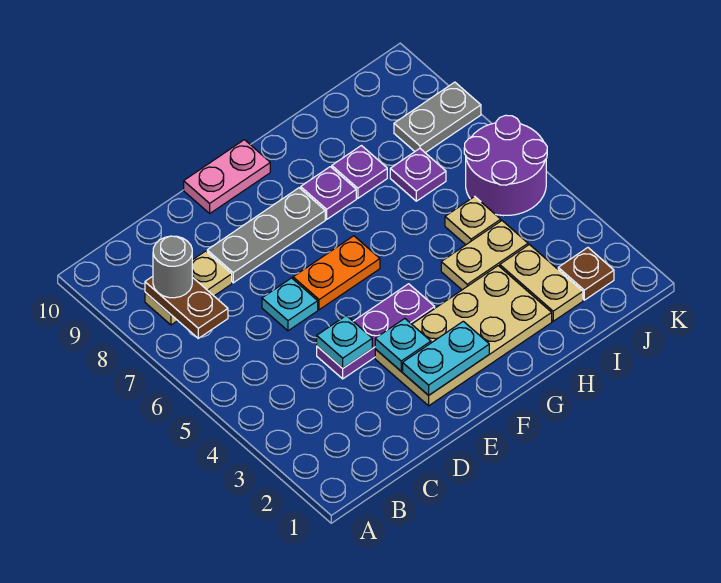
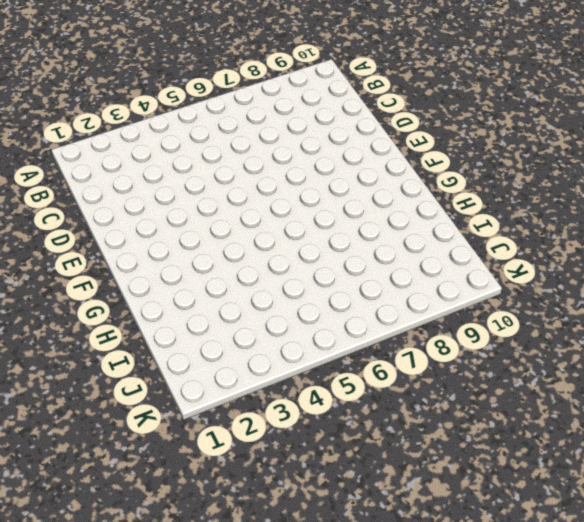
none -> tan 1x2 plate [145,251,232,325]
none -> purple 1x3 plate [317,284,435,379]
none -> cyan 1x1 plate [262,278,318,331]

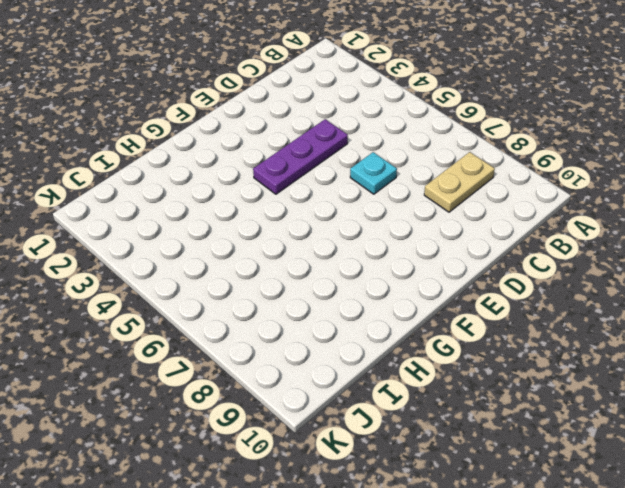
none -> grey 1x3 plate [207,188,325,283]
none -> tan 2x4 plate [375,266,552,406]
none -> orange 1x2 plate [293,236,380,310]

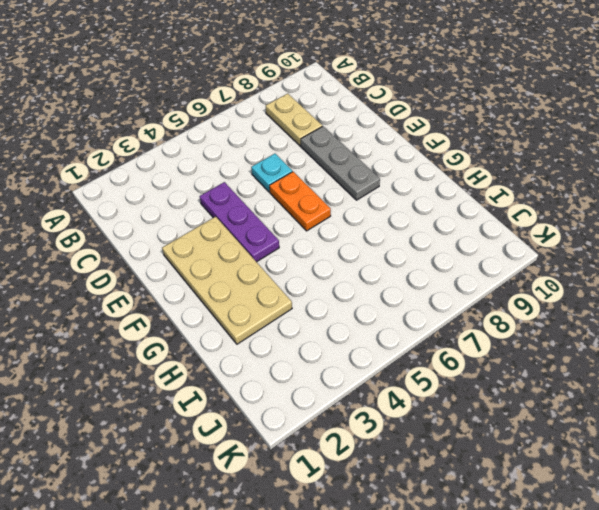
none -> pink 1x2 plate [184,140,270,213]
none -> purple 1x1 plate [301,167,356,219]
none -> tan 1x2 plate [441,221,528,290]

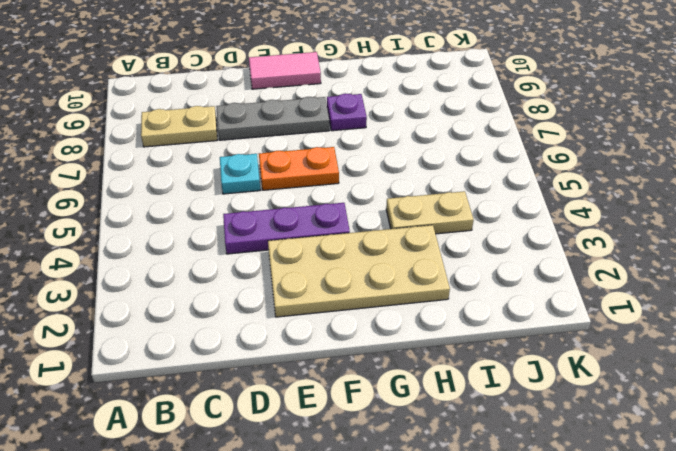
pink 1x2 tile [249,52,321,89] -> pink 1x2 plate [184,140,270,213]
none -> purple 1x1 plate [332,146,387,198]
none -> tan 1x2 plate [500,245,583,321]
none -> tan 1x1 plate [445,196,501,245]

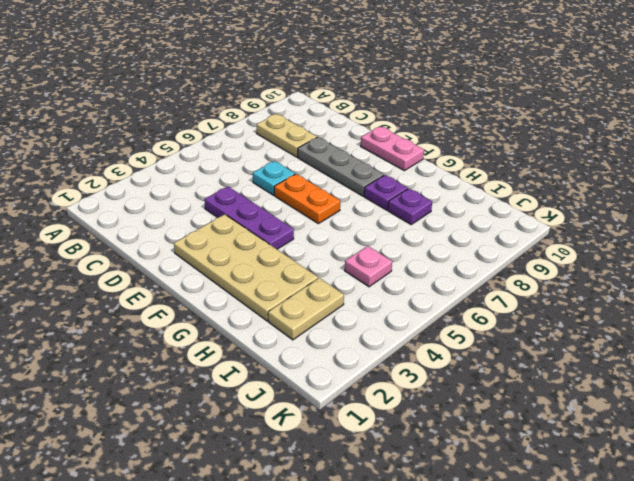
pink 1x1 plate [345,246,392,287] -> tan 1x1 plate [445,196,501,245]
none -> tan 1x2 plate [441,221,528,290]
none -> purple 1x1 plate [390,149,446,201]
none -> brown 1x1 plate [558,248,614,300]

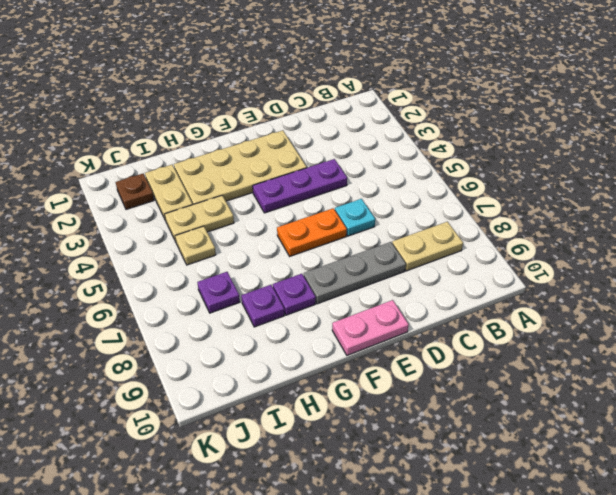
none -> purple 2x2 round brick [464,115,547,216]
none -> grey 1x2 plate [394,82,481,153]
none -> brown 1x2 plate [145,276,228,338]

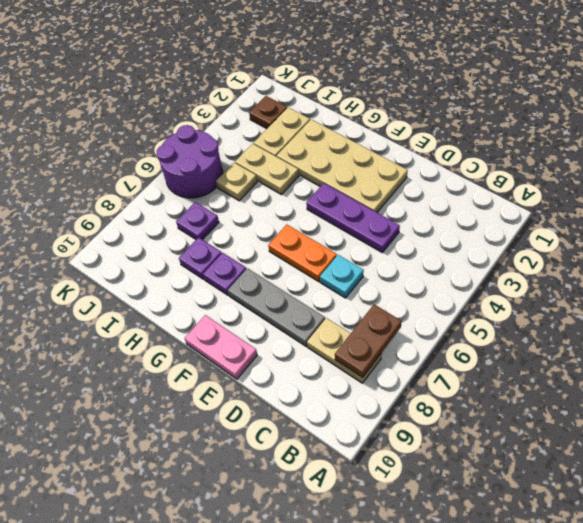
none -> grey 1x2 plate [394,82,481,153]
none -> cyan 1x1 plate [317,316,372,368]
none -> cyan 1x2 plate [403,321,489,395]

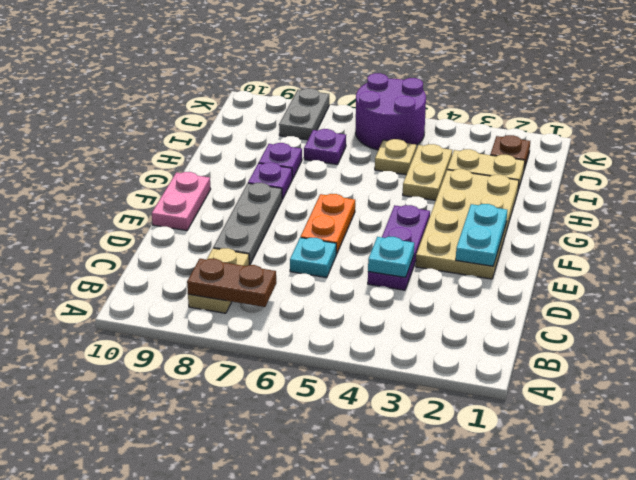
none -> cyan 1x1 plate [375,318,431,371]
none -> grey 1x1 round brick [153,236,192,298]

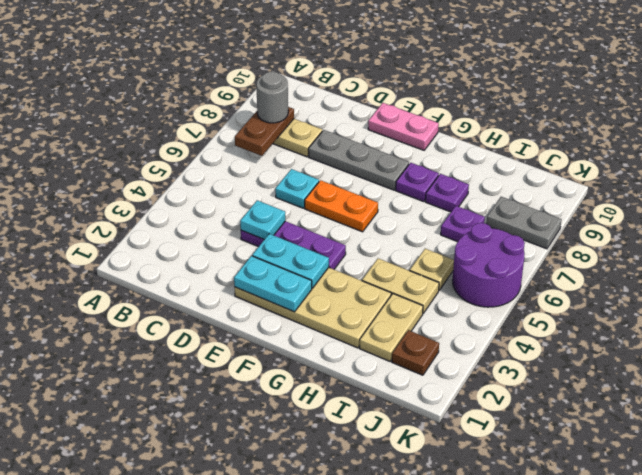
cyan 1x2 plate [252,234,329,288] -> cyan 1x1 plate [375,318,431,371]

